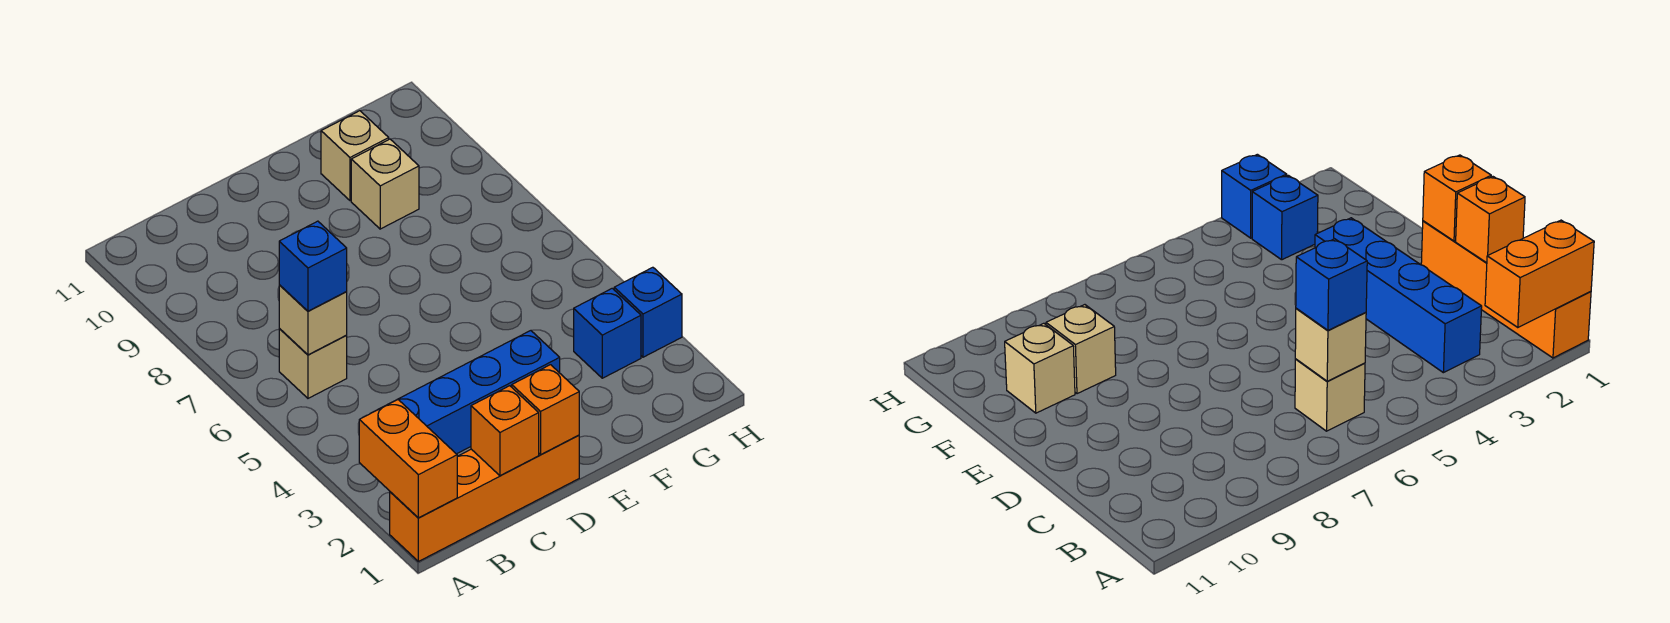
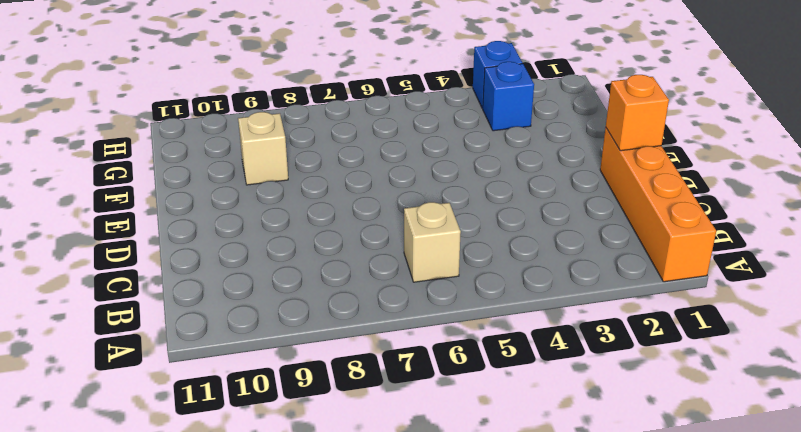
none -> blue 1x4 brick [378,331,560,454]
none -> tan 1x1 brick [321,111,389,201]
none -> orange 1x2 brick [359,400,458,518]

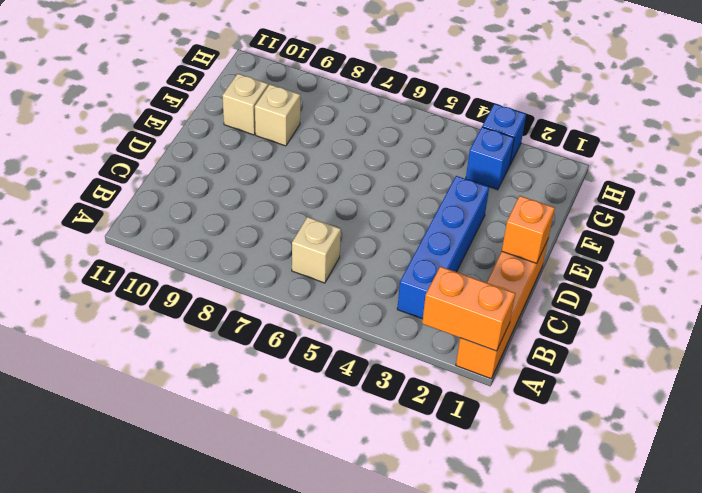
none -> tan 1x1 brick [279,285,347,355]
none -> orange 1x1 brick [471,386,539,476]
none -> blue 1x1 brick [279,221,347,311]

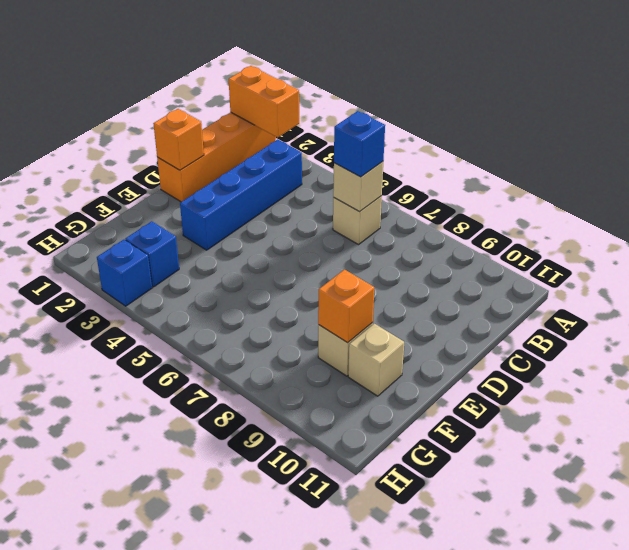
orange 1x1 brick [318,270,374,343] -> orange 1x1 brick moved to [471,386,539,476]

